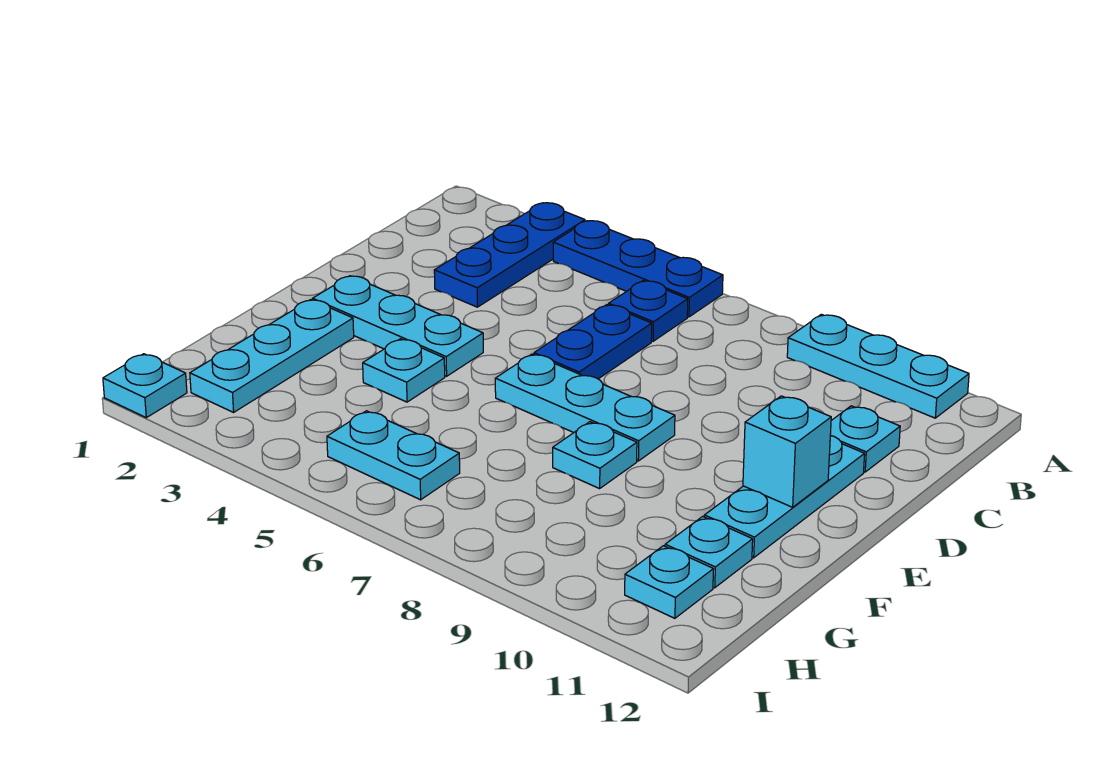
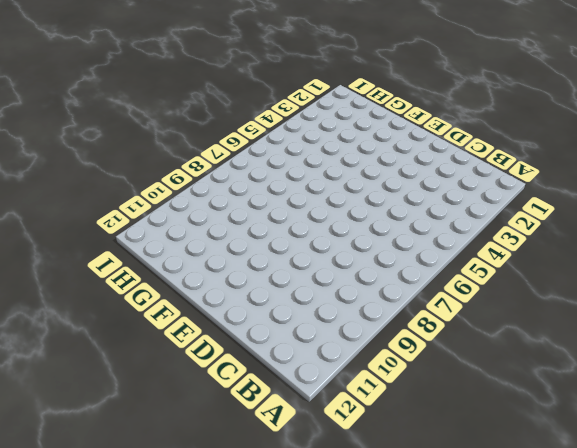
none -> blue 1x3 plate [434,203,585,307]
none -> blue 1x3 plate [553,221,723,317]
none -> cyan 1x3 plate [787,314,969,418]

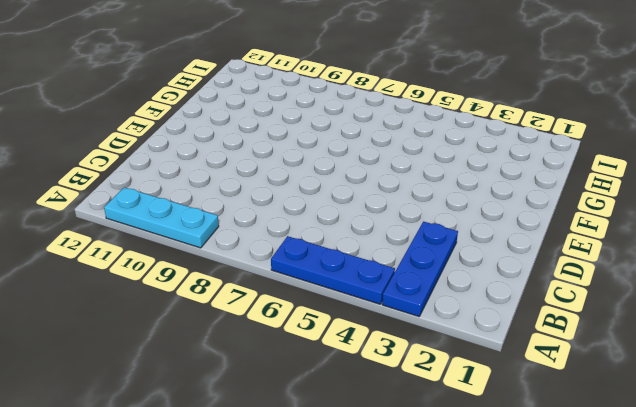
none -> blue 1x1 plate [609,281,688,341]
none -> blue 1x2 plate [534,305,652,379]
none -> cyan 1x1 plate [830,406,900,472]

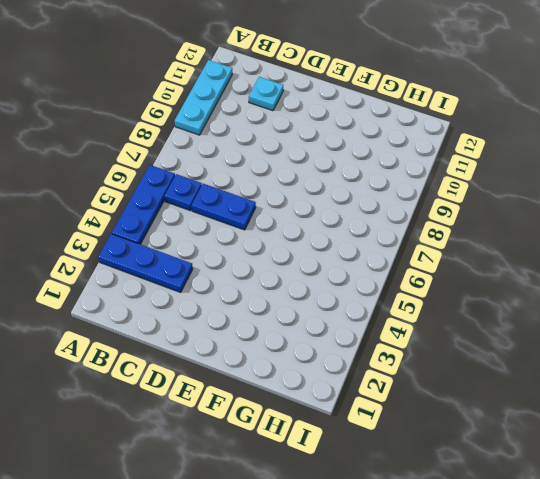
none -> cyan 1x3 plate [704,435,865,558]
none -> cyan 1x3 plate [313,276,483,376]
none -> cyan 1x3 plate [495,354,675,461]

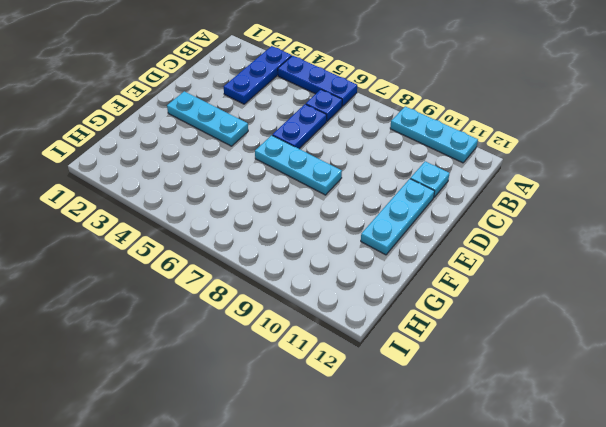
none -> cyan 1x3 plate [190,300,354,412]
none -> cyan 1x1 plate [363,339,445,402]
none -> cyan 1x1 plate [553,422,637,489]

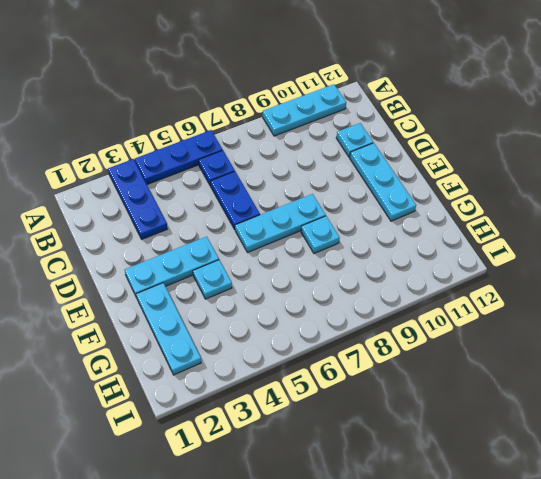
none -> cyan 1x1 plate [665,516,753,588]
none -> cyan 1x2 plate [327,411,460,500]
none -> cyan 1x1 plate [625,546,713,618]

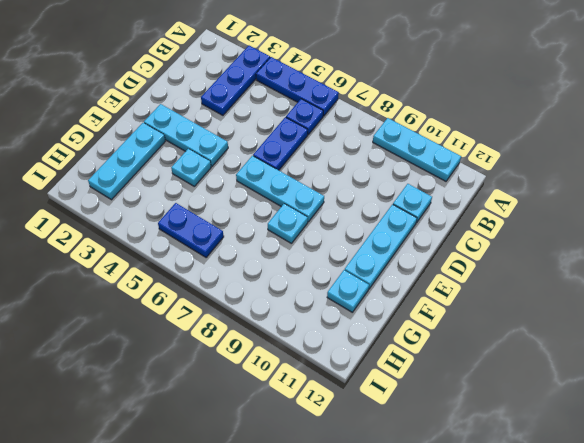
blue 1x2 plate [158,203,224,257] -> cyan 1x2 plate [327,411,460,500]
none -> cyan 1x1 plate [625,546,713,618]
none -> cyan 1x1 plate [103,354,187,418]
none -> cyan 1x1 brick [743,396,831,507]

